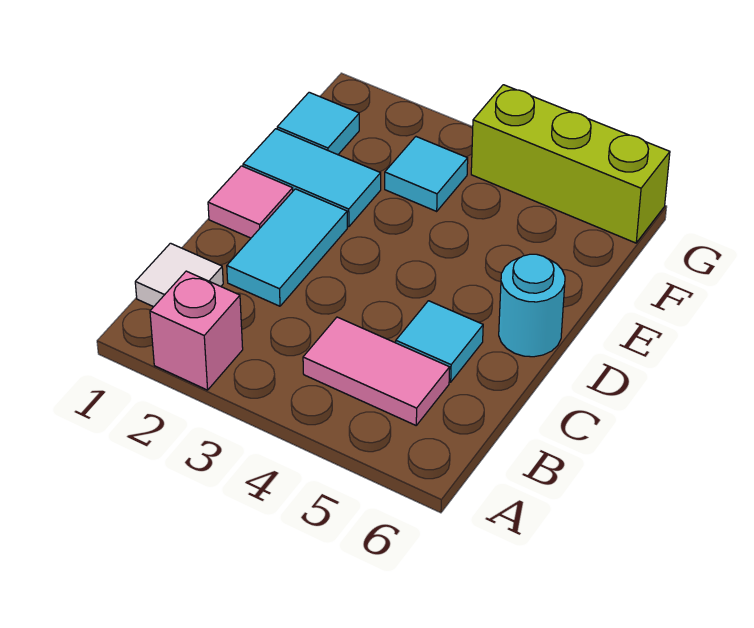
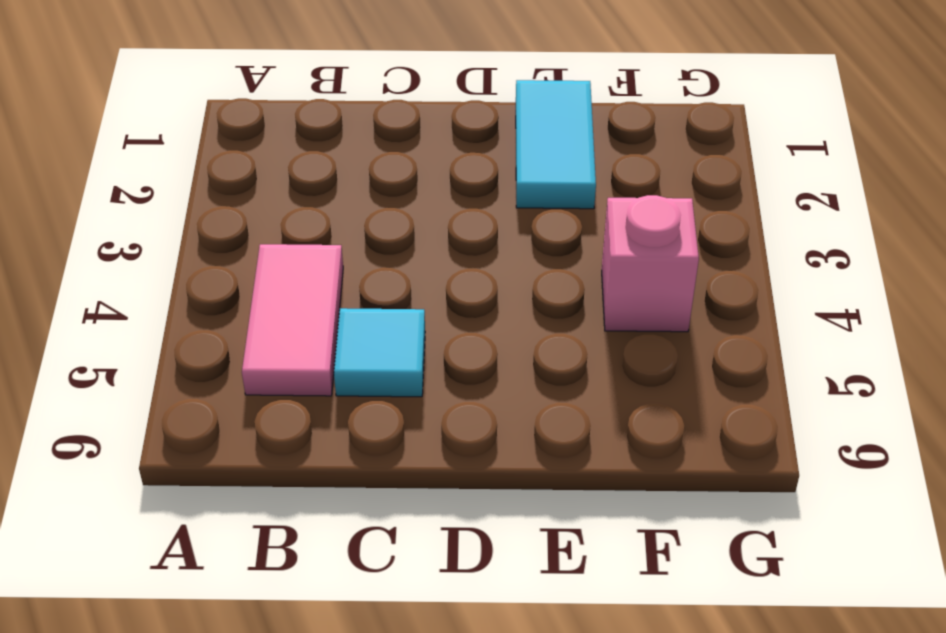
pink 1x1 brick [602,195,699,332] -> pink 1x1 brick moved to [150,271,243,390]
none -> white 1x1 tile [135,243,223,307]
none -> cyan 1x2 tile [227,189,347,306]

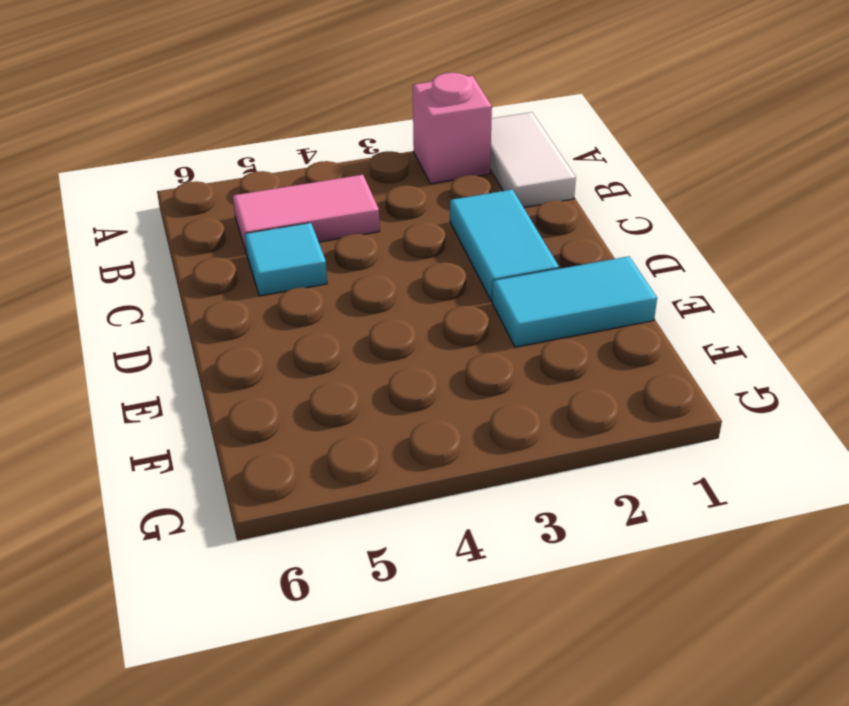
white 1x2 tile [490,112,576,207] -> white 1x1 tile [135,243,223,307]
none -> pink 1x1 tile [208,166,293,238]
none -> cyan 1x1 round brick [499,254,565,357]

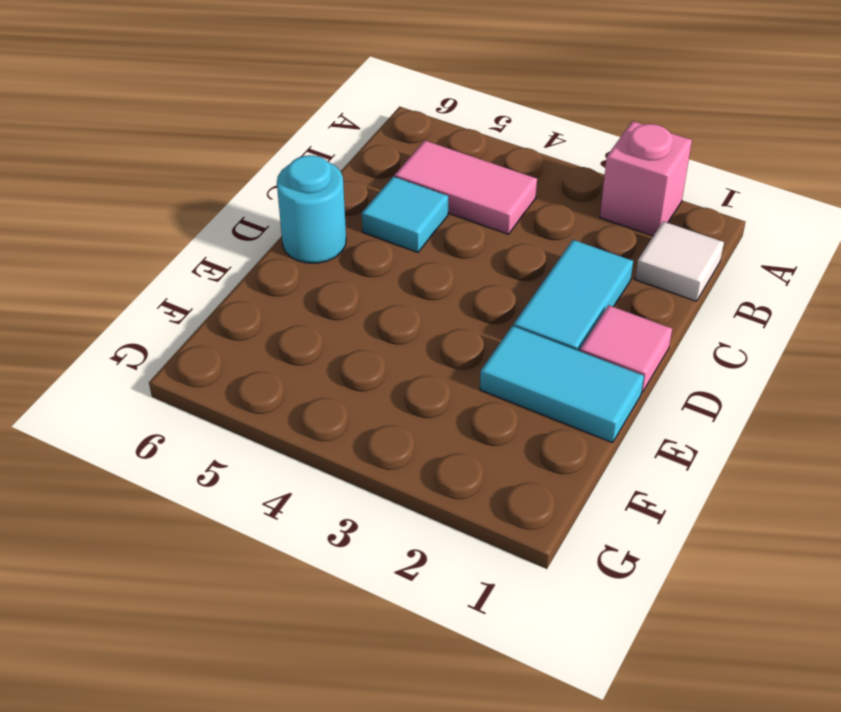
none -> cyan 1x1 tile [277,92,359,155]
none -> cyan 1x1 tile [385,137,468,211]

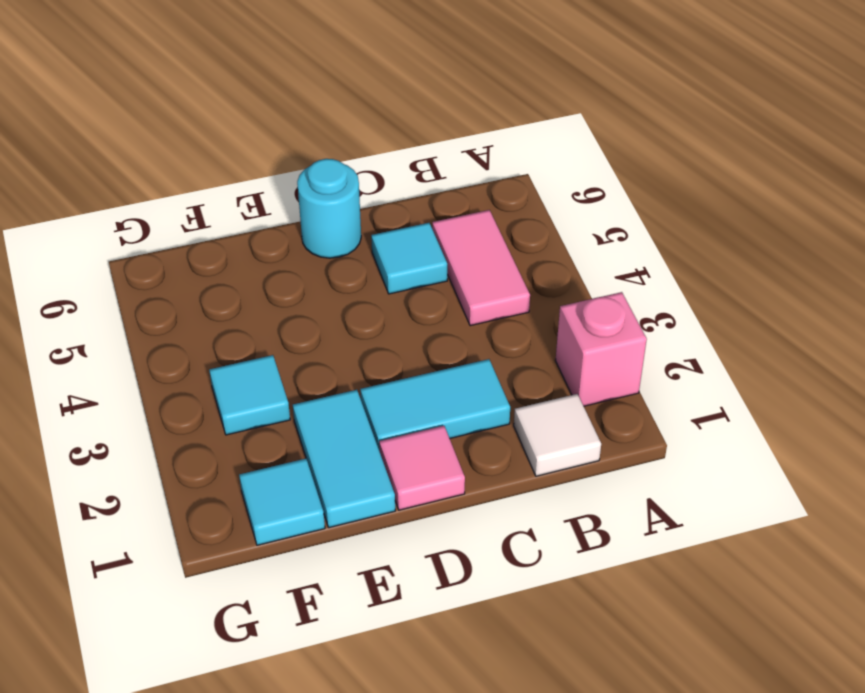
none -> lime 1x3 brick [471,85,670,243]

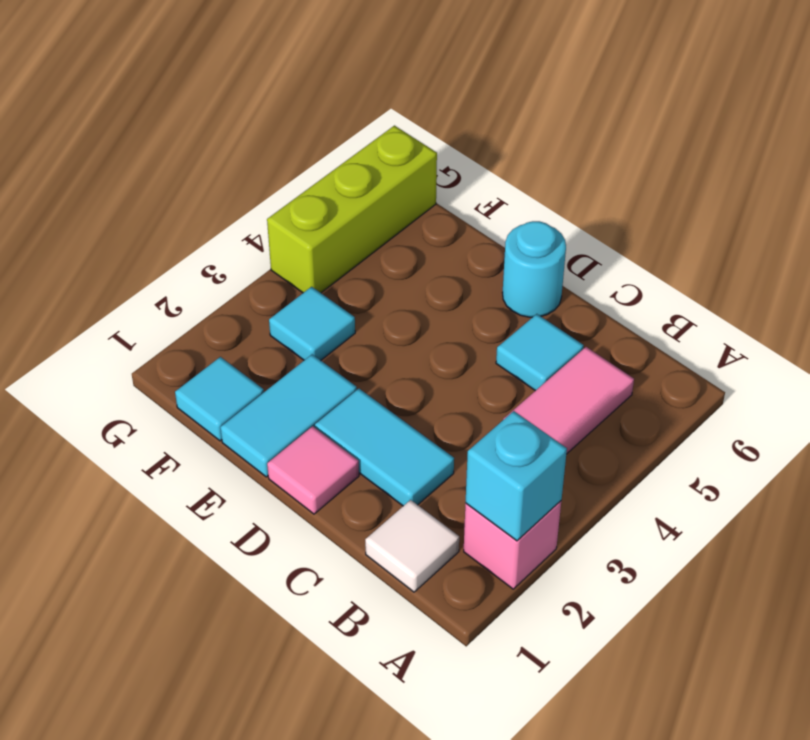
cyan 1x1 brick [466,411,567,541] -> none

